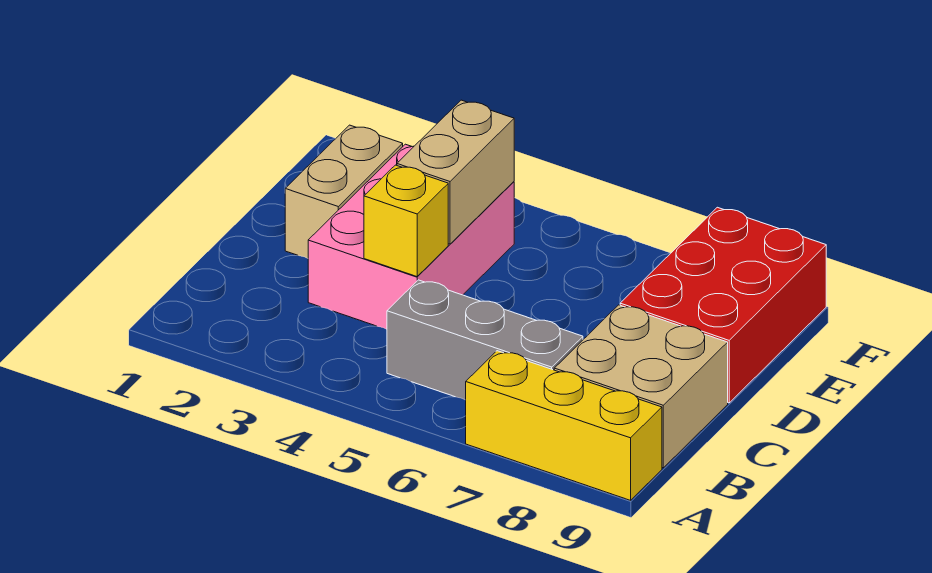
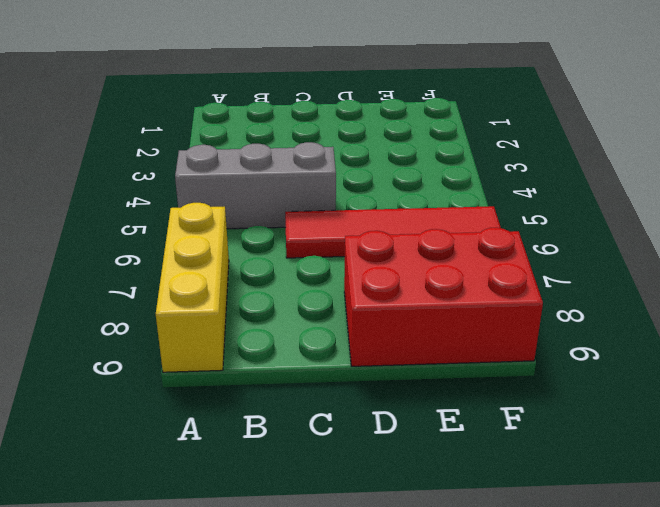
grey 1x3 brick [175,142,336,229] -> grey 1x3 brick turned to [387,280,583,400]
red 1x4 tile [285,206,501,258] -> none
none -> tan 2x2 brick [554,305,728,468]
none -> pink 2x3 brick [308,144,514,329]

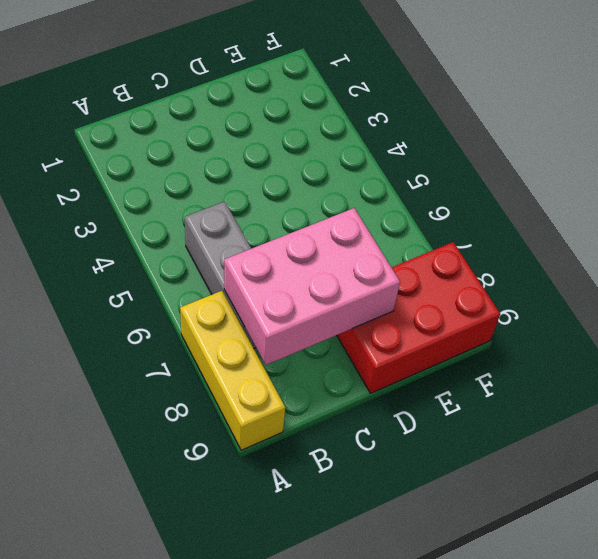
pink 2x3 brick [224,208,400,365] -> pink 2x3 brick moved to [308,144,514,329]
none -> tan 2x2 brick [554,305,728,468]
none -> tan 1x2 brick [285,125,403,258]

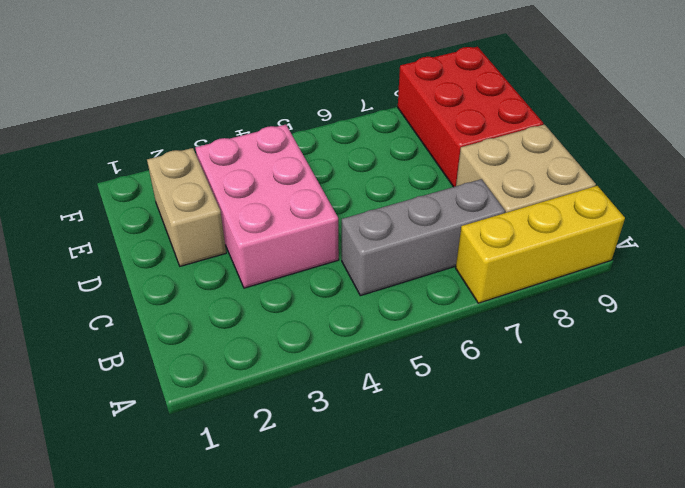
none -> yellow 1x1 brick [364,165,448,277]
none -> tan 1x2 brick [397,100,514,244]

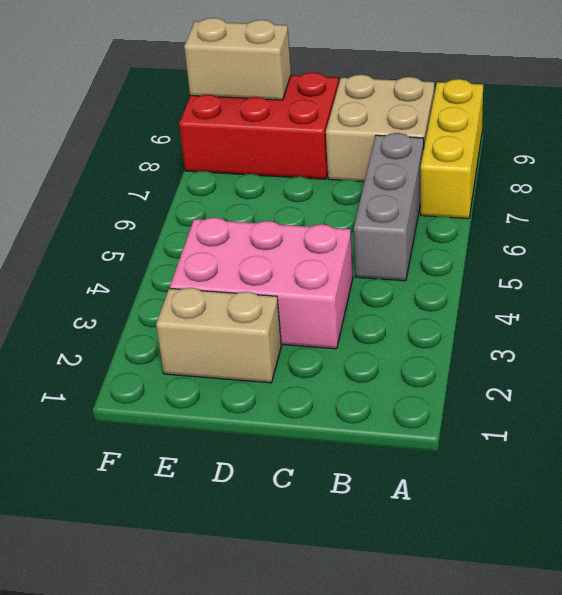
tan 1x2 brick [184,18,291,100] -> tan 1x2 brick moved to [397,100,514,244]
none -> yellow 1x1 brick [364,165,448,277]

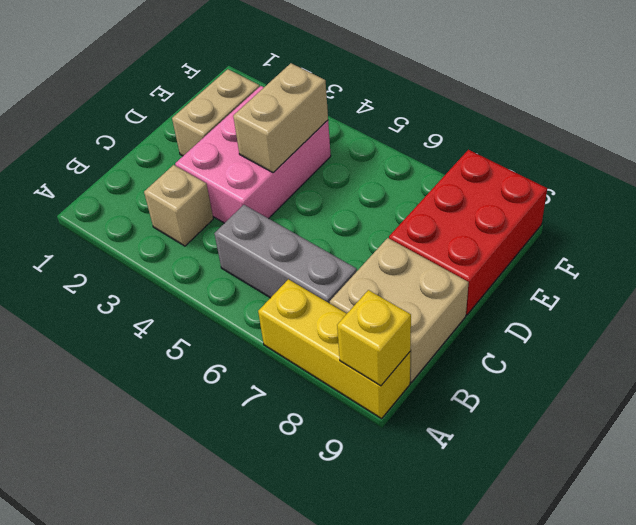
yellow 1x1 brick [337,290,411,386] -> yellow 1x1 brick moved to [364,165,448,277]
tan 1x1 brick [144,165,213,246] -> none

